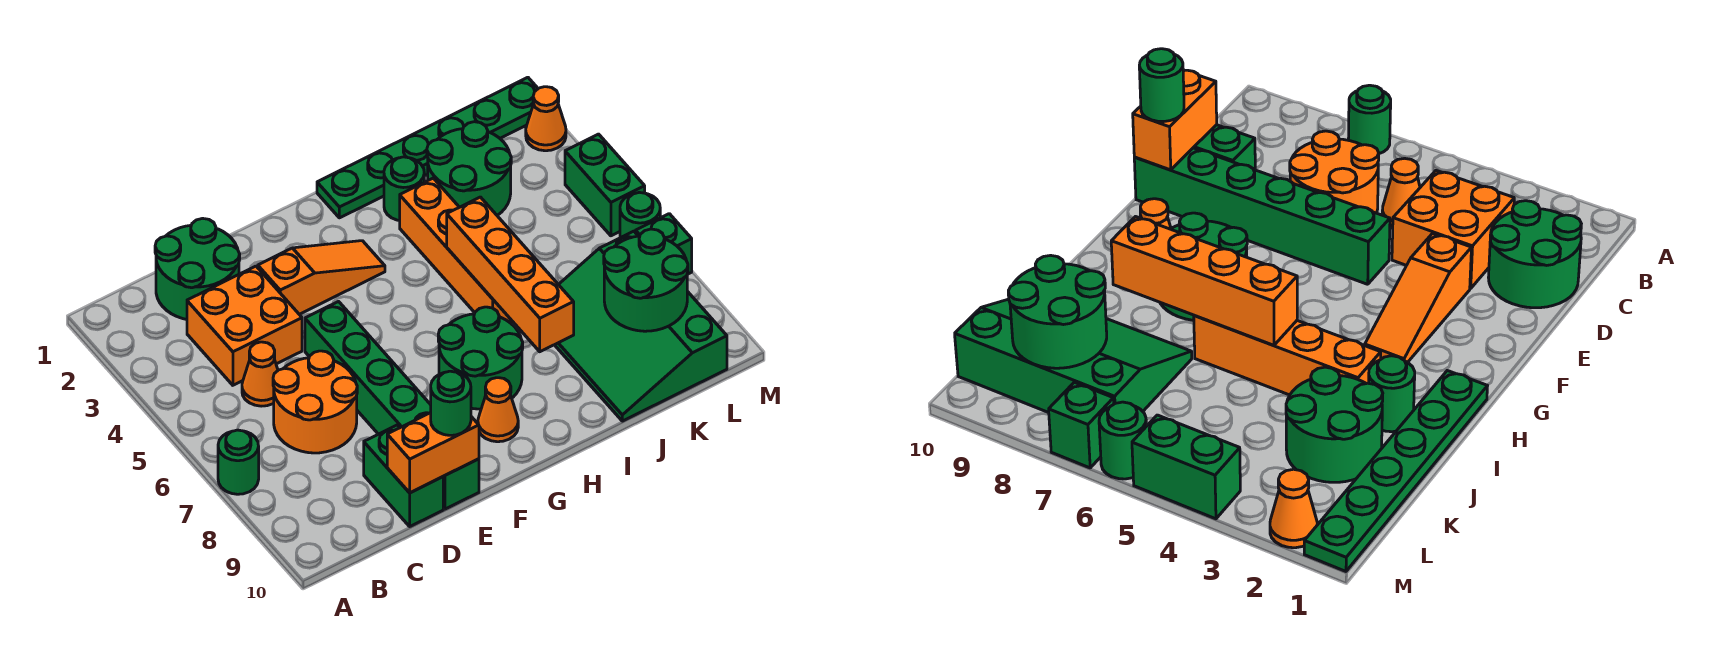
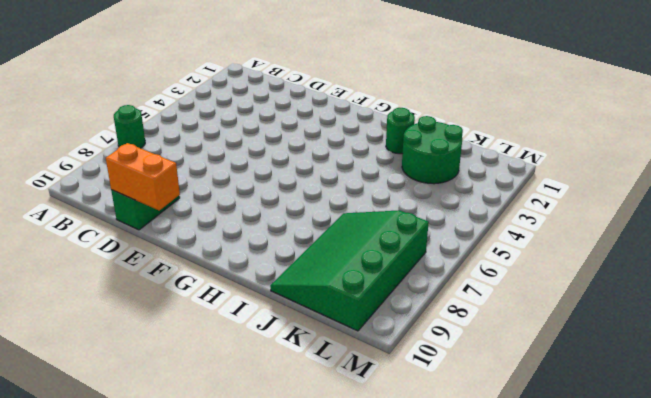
none -> green 2x2 round brick [155,218,240,319]
none -> orange 2x2 brick [187,266,302,385]
none -> orange 1x1 cone [242,342,278,406]

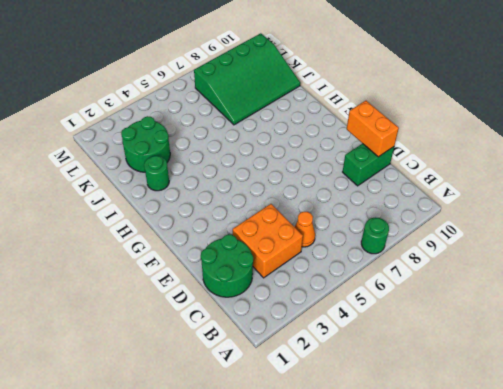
none -> orange 2x2 round brick [273,351,357,453]
none -> orange 1x3 slope [258,241,385,314]
none -> green 1x6 brick [305,302,479,509]

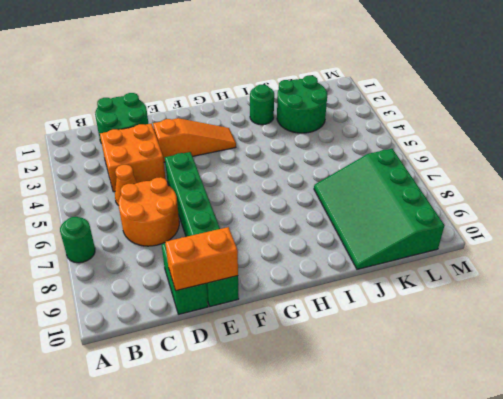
none -> green 2x2 round brick [438,307,523,409]
none -> orange 1x1 cone [478,378,518,442]
none -> green 1x6 plate [317,77,538,218]

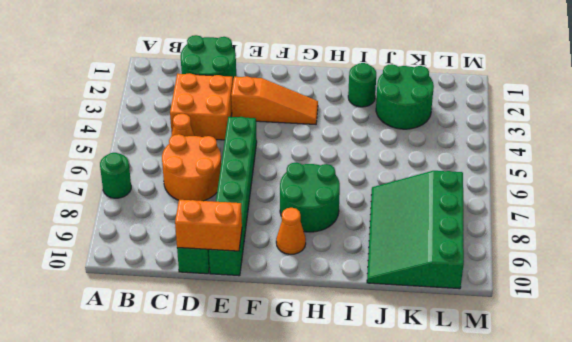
none -> green 1x6 plate [317,77,538,218]
none -> orange 1x4 brick [400,178,514,324]
none -> orange 1x1 cone [526,87,566,151]

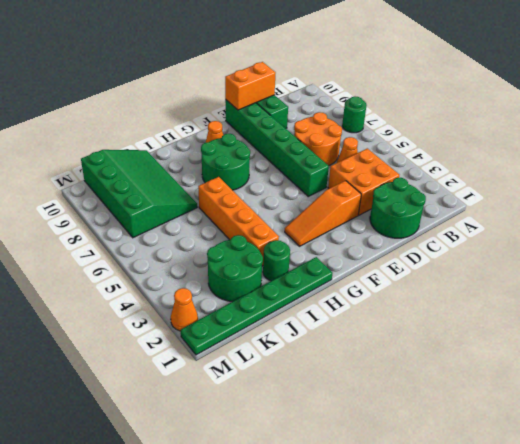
none -> green 1x2 brick [565,134,645,236]
none -> green 1x1 round brick [620,192,660,238]
none -> green 1x1 brick [636,214,692,274]

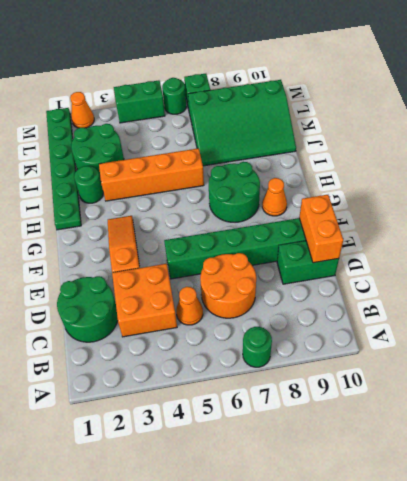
none -> orange 1x4 brick [447,197,574,352]
none -> green 2x2 round brick [604,229,688,331]
none -> green 1x1 round brick [431,371,471,435]

